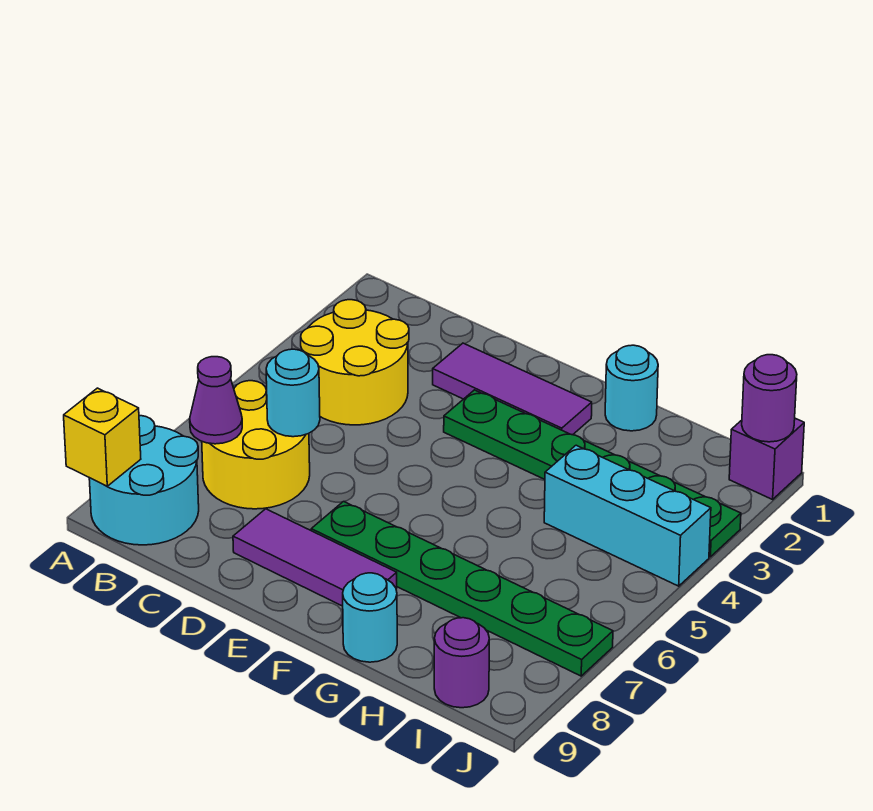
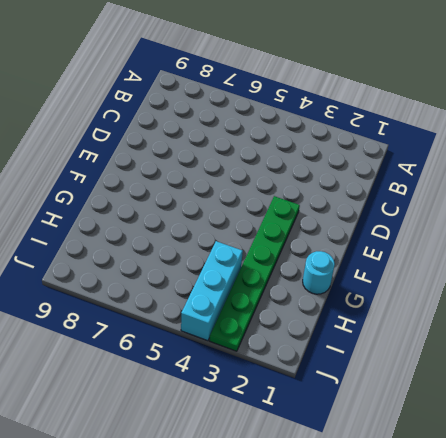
none -> cyan 2x2 round brick [89,416,199,545]
none -> yellow 2x2 round brick [301,300,409,425]
none -> yellow 2x2 round brick [202,381,310,509]

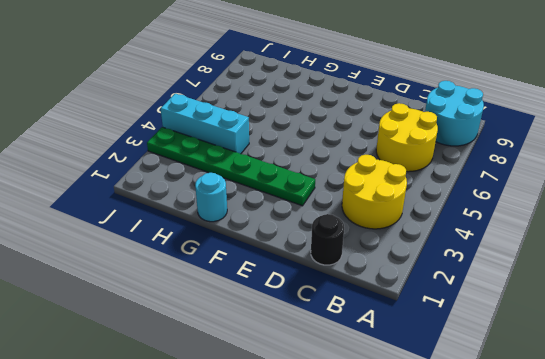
black 1x1 round brick [311,214,344,265] -> none
none -> purple 1x3 tile [433,343,592,435]
none -> purple 1x3 tile [233,509,397,606]
none -> green 1x6 plate [311,502,613,676]

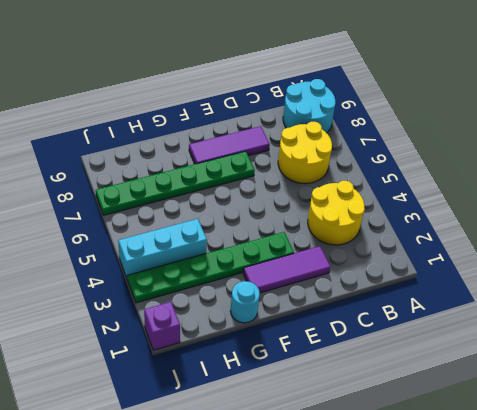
none -> cyan 1x1 round brick [343,573,397,662]
none -> purple 1x1 round brick [434,618,489,708]
none -> yellow 1x1 brick [64,388,141,486]

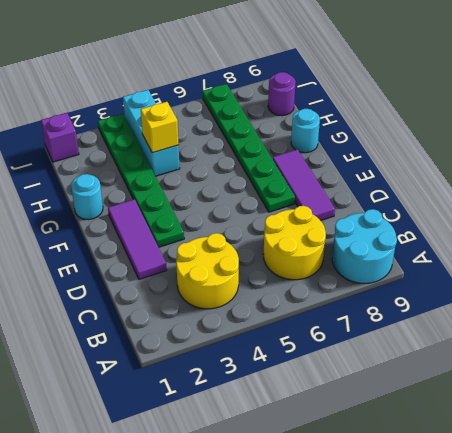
yellow 1x1 brick [141,102,179,153] -> yellow 1x1 brick moved to [64,388,141,486]
none -> purple 1x1 cone [190,357,242,444]
none -> cyan 1x1 round brick [266,349,320,437]
none -> purple 1x1 round brick [742,355,797,442]

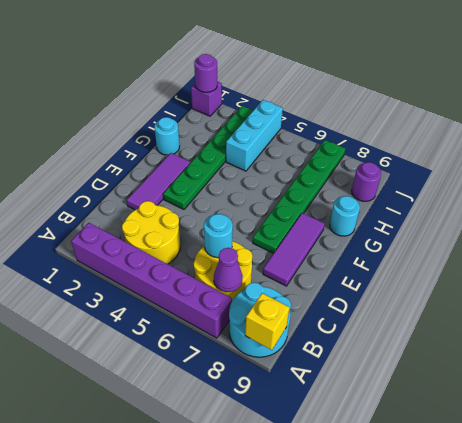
purple 1x6 brick [71,223,232,338] -> none

